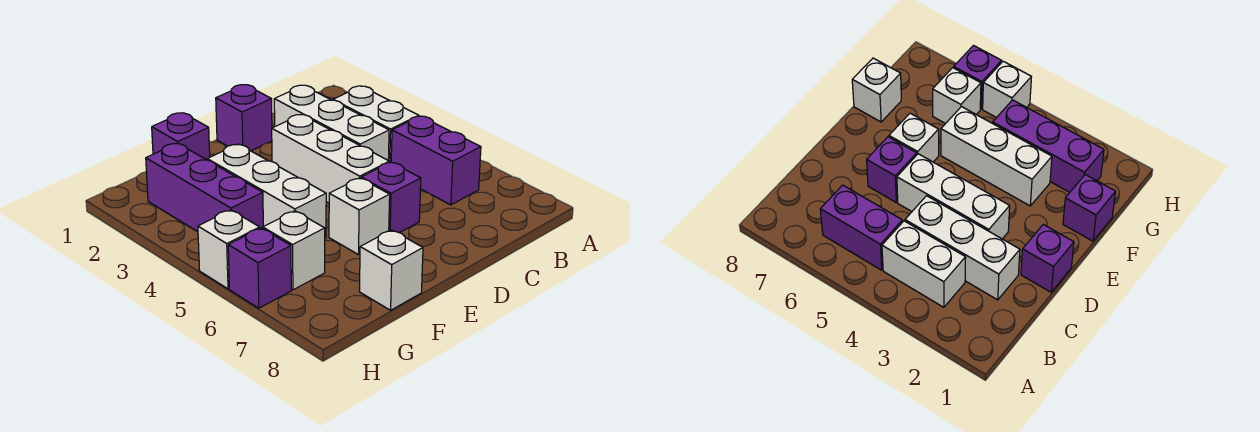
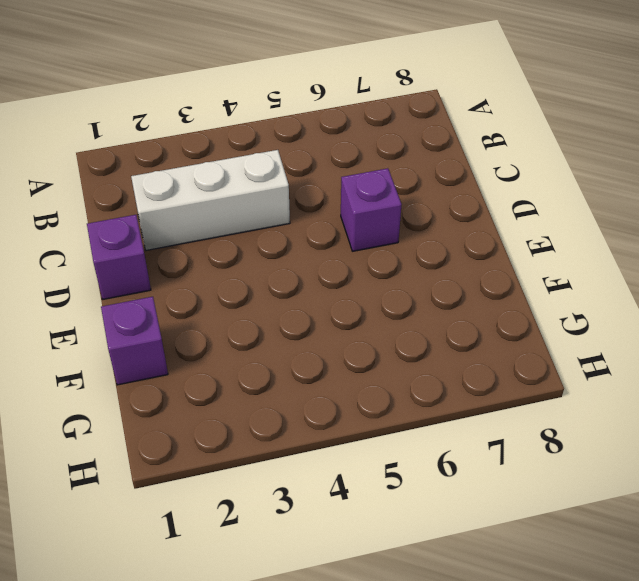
none -> white 1x2 brick [333,86,419,162]
none -> purple 1x2 brick [391,116,481,205]
none -> white 1x3 brick [272,115,389,203]

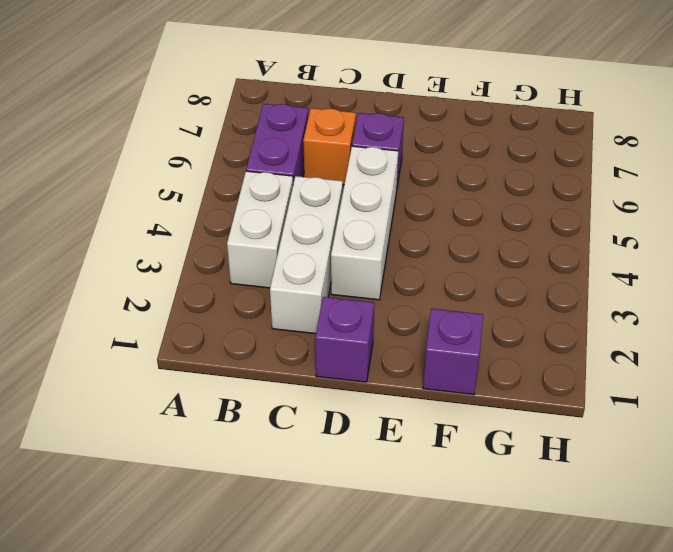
orange 1x1 brick [303,108,356,185] -> none
none -> white 1x1 brick [329,178,390,255]
none -> white 1x3 brick [207,144,326,238]
none -> white 1x1 brick [359,230,423,310]

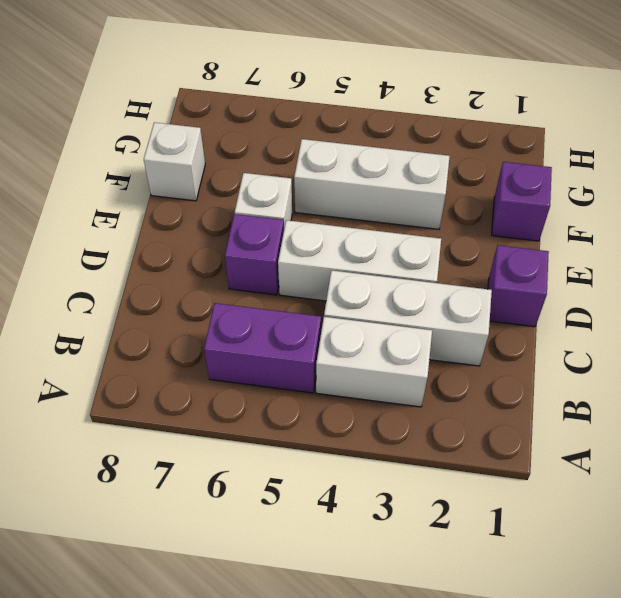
none -> purple 1x3 brick [146,143,263,232]
none -> white 1x1 brick [263,211,325,290]
none -> white 1x1 brick [198,210,260,289]

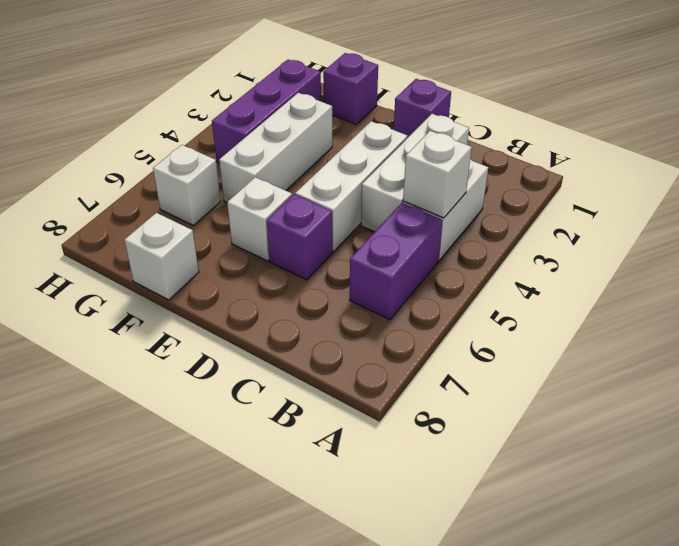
white 1x1 brick [403,131,472,218] -> white 1x1 brick moved to [198,210,260,289]
none -> purple 1x1 brick [228,228,291,308]

